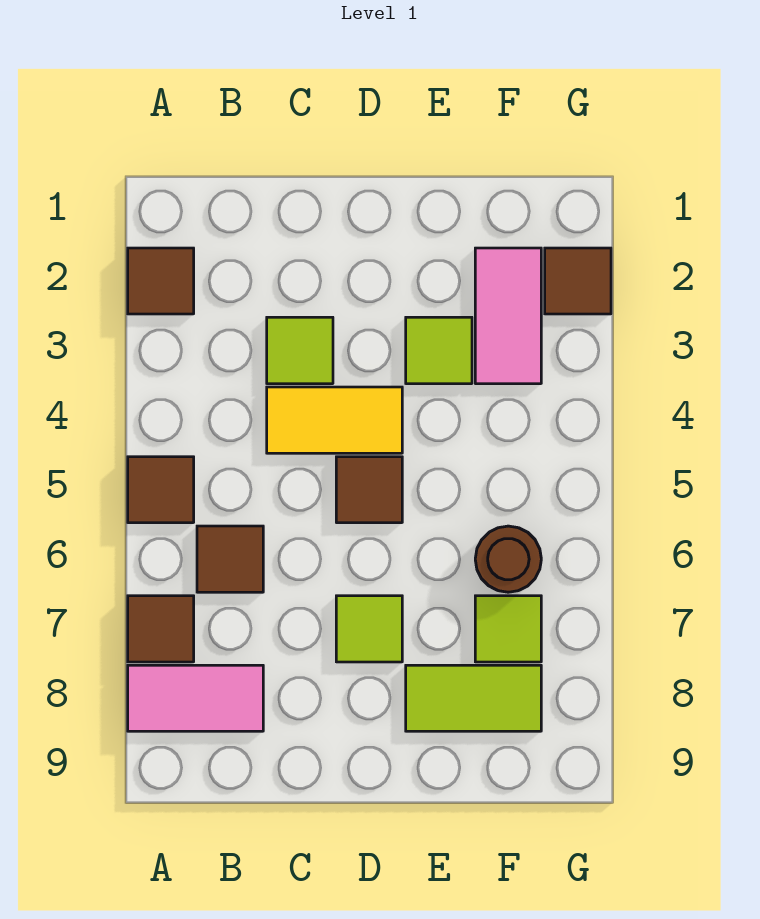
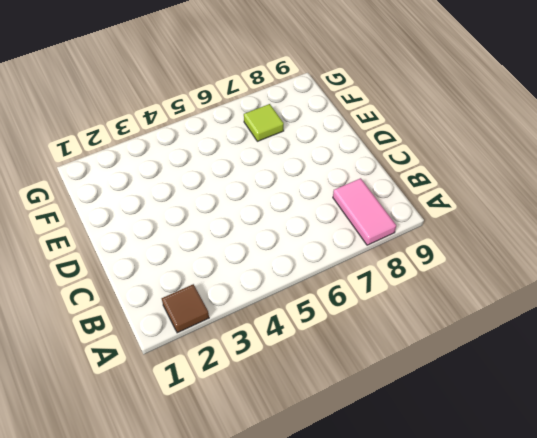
none -> brown 1x1 tile [128,457,194,523]
none -> brown 1x1 tile [128,596,194,662]
none -> brown 1x1 tile [197,526,263,592]

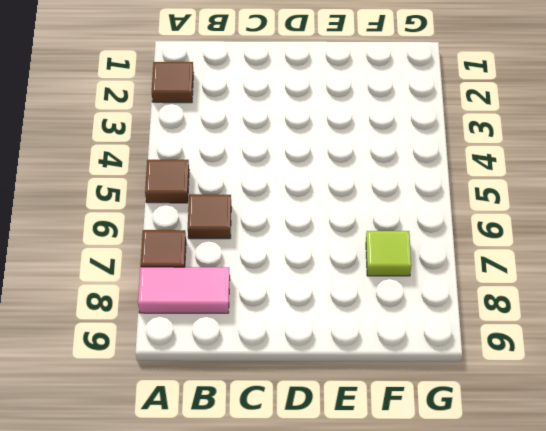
none -> lime 1x1 tile [267,317,333,384]
none -> yellow 1x2 tile [267,387,402,453]
none -> brown 1x1 tile [336,457,402,523]

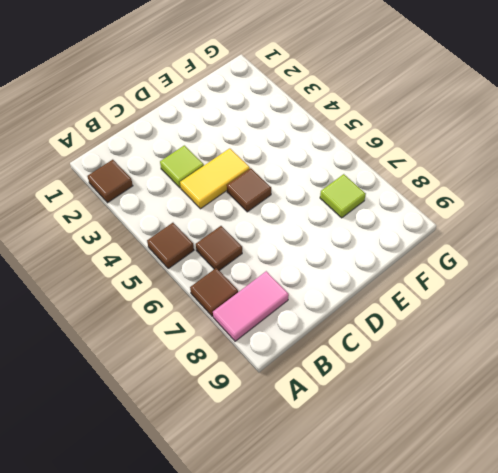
none -> lime 1x1 tile [336,596,402,662]
none -> lime 1x1 tile [406,317,472,384]
none -> lime 1x2 tile [406,665,541,731]

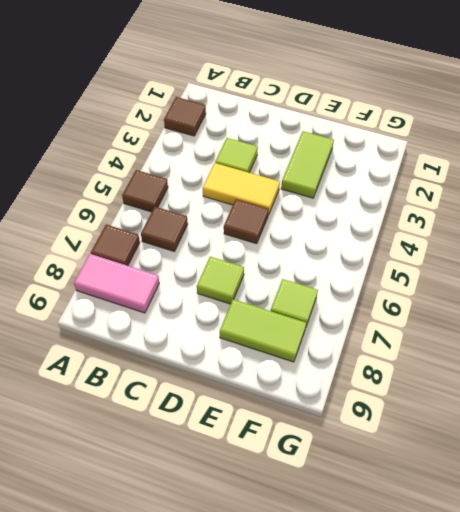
lime 1x2 tile [281,131,334,198] -> lime 1x1 tile [406,317,472,384]
none -> pink 1x2 tile [475,248,541,384]
none -> brown 1x1 round brick [475,526,541,592]
none -> brown 1x1 tile [545,248,611,314]

